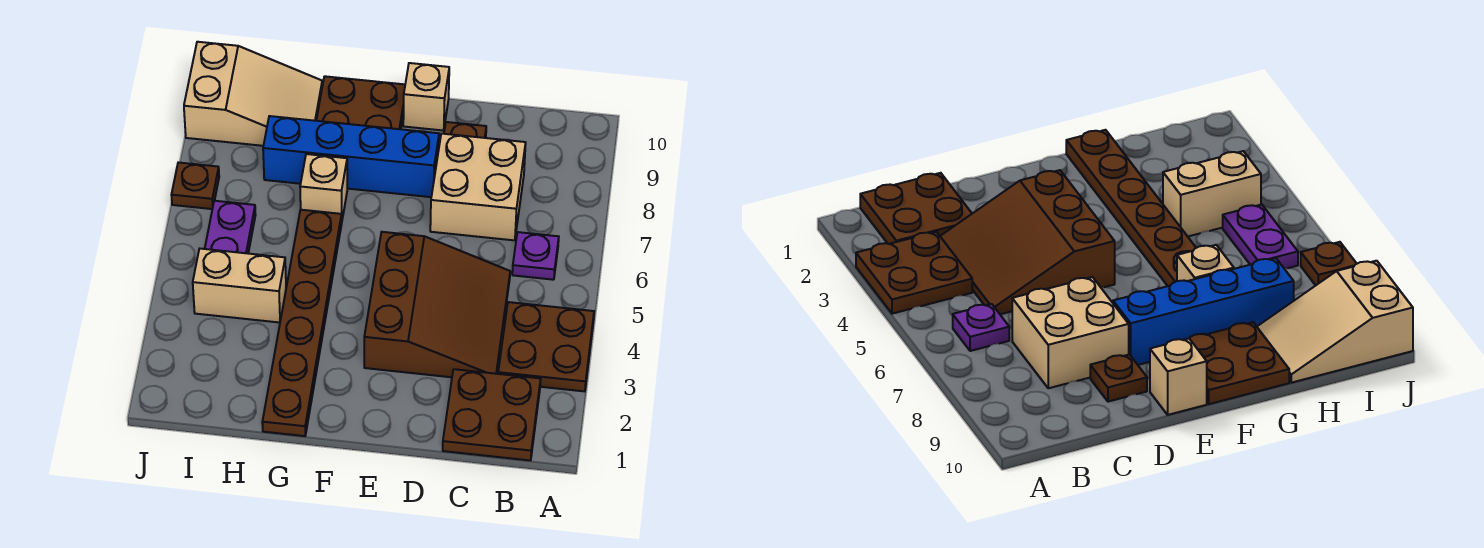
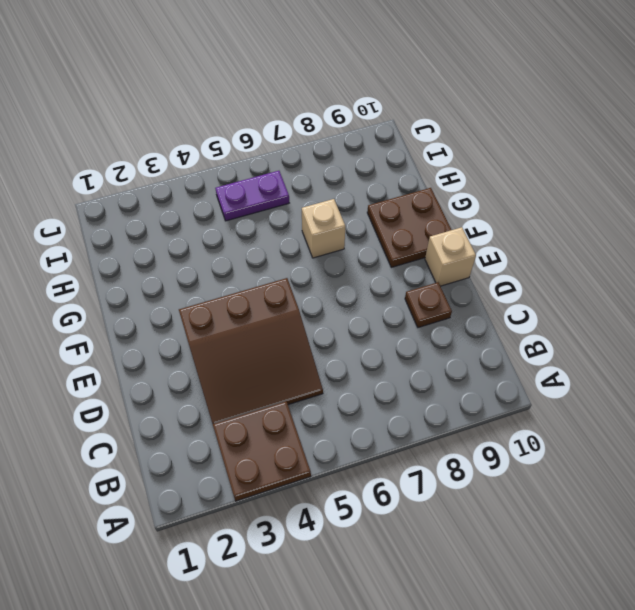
none -> brown 2x2 plate [443,369,541,461]
none -> purple 1x1 plate [512,232,559,280]
none -> tan 2x2 brick [430,134,526,240]

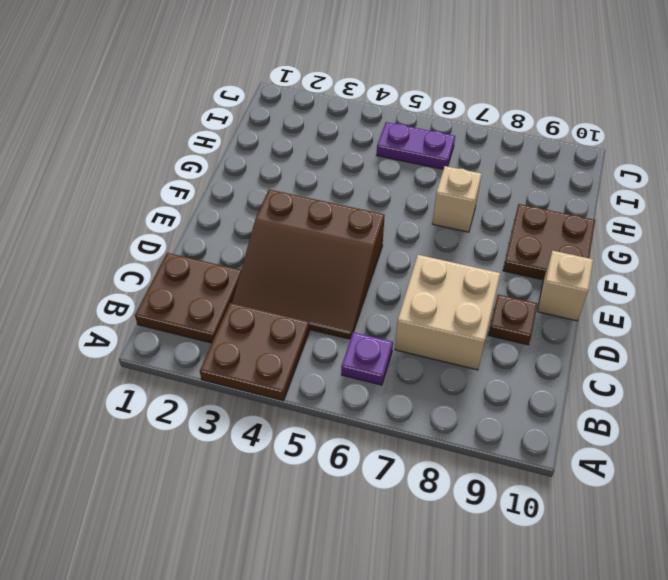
none -> blue 1x4 brick [263,116,439,197]
none -> brown 1x6 plate [262,210,342,436]
none -> tan 1x2 brick [193,249,286,323]

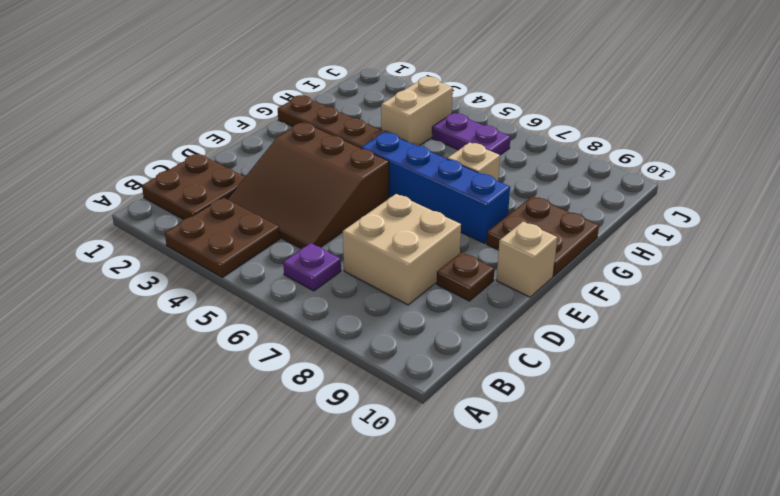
blue 1x4 brick [361,132,510,243] -> blue 1x4 brick turned to [263,116,439,197]
none -> tan 2x3 slope [184,42,322,146]
none -> brown 1x1 plate [171,162,219,209]

